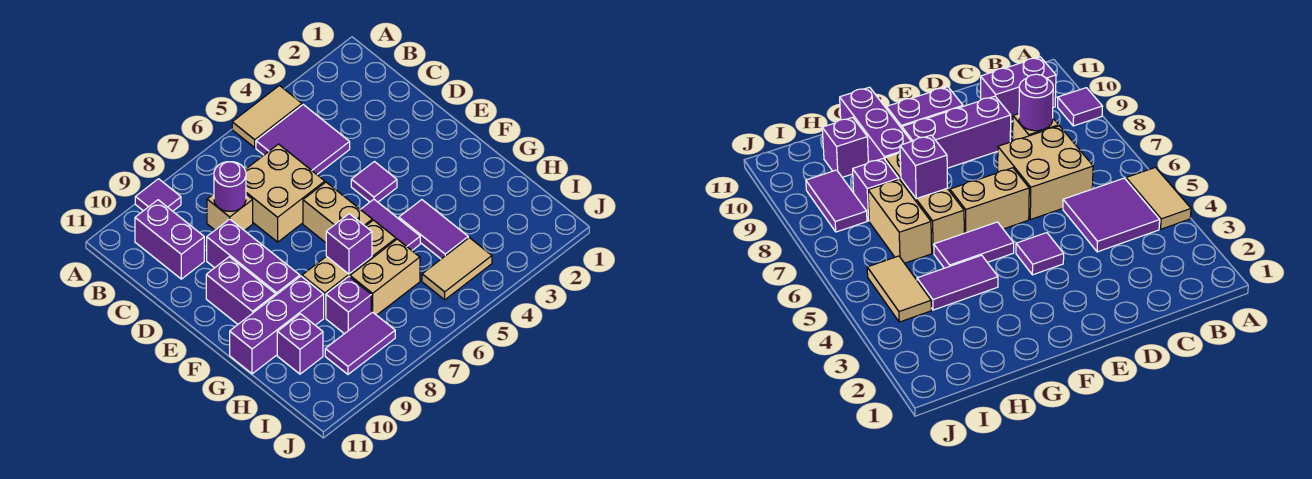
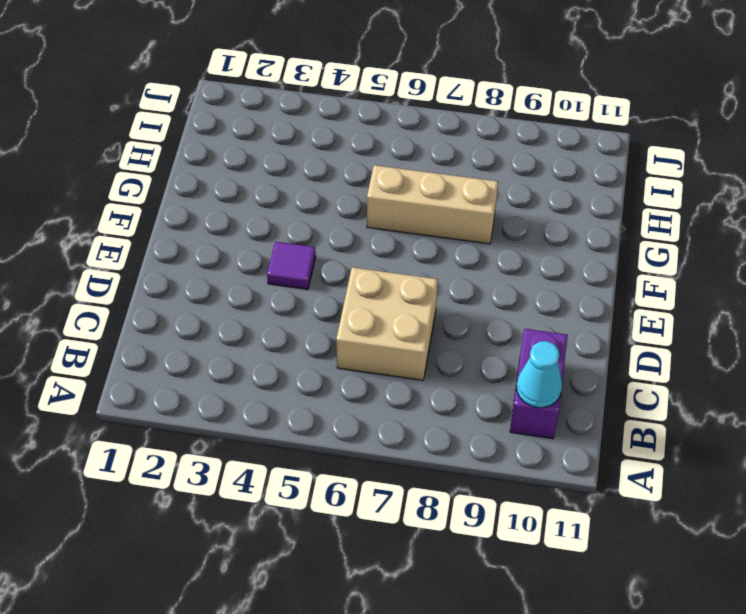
cyan 1x1 cone [517,341,562,408] -> none
none -> tan 1x2 tile [232,86,302,148]
none -> purple 1x1 tile [135,179,181,211]
none -> purple 2x2 tile [256,105,350,174]

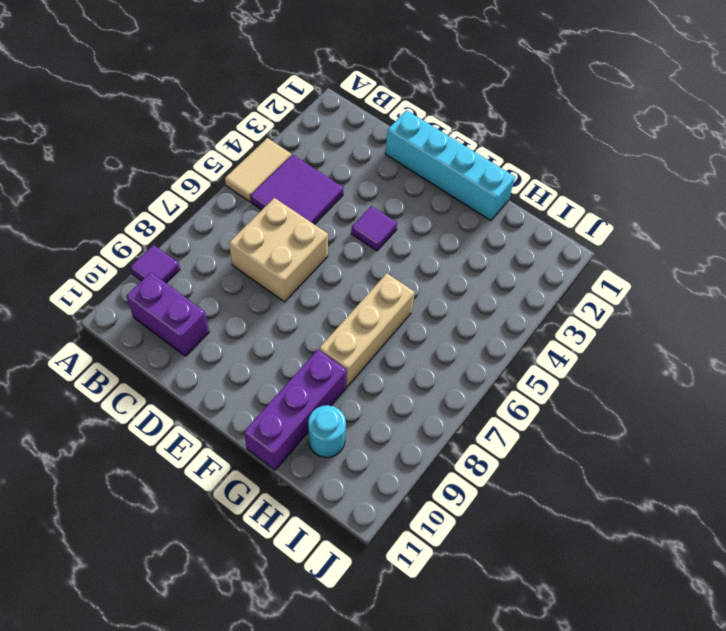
cyan 1x4 brick [385,110,515,221] -> none
cyan 1x1 round brick [308,405,346,457] -> purple 1x1 brick [277,314,323,374]
none -> tan 1x1 brick [207,194,253,231]
none -> purple 1x3 brick [207,219,300,295]
none -> tan 1x2 brick [303,182,372,243]

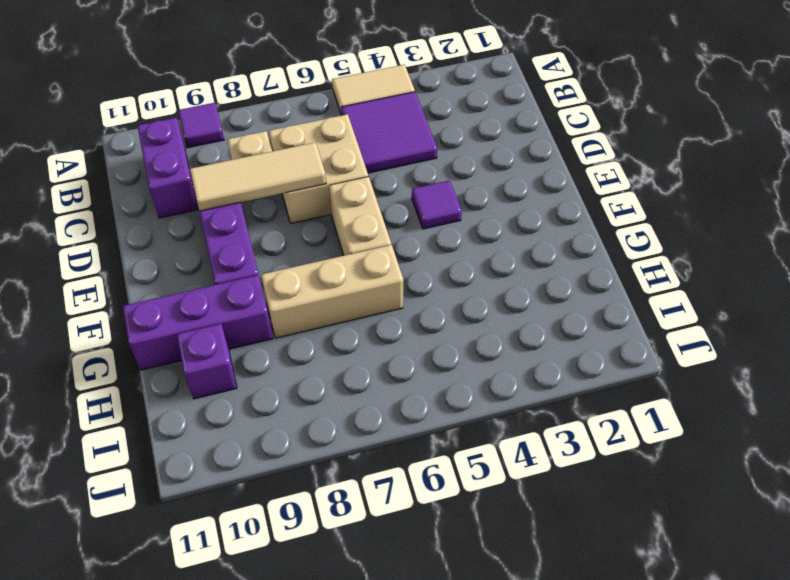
tan 1x3 tile [190,142,326,211] -> none
none -> purple 1x2 brick [206,257,276,324]
none -> purple 1x2 tile [360,199,420,250]
none -> purple 1x2 tile [399,200,468,259]

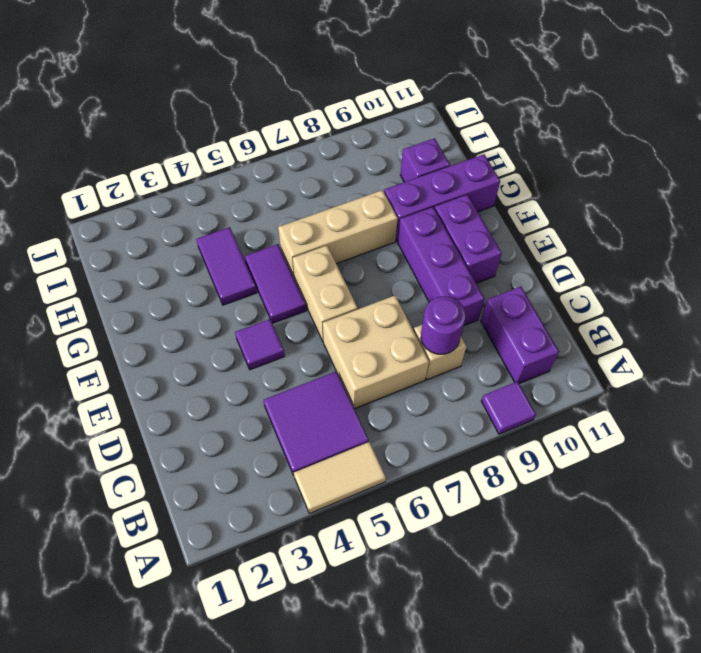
none -> tan 1x2 brick [350,239,420,315]
none -> purple 1x1 brick [326,277,371,334]
none -> tan 1x2 tile [422,238,492,300]

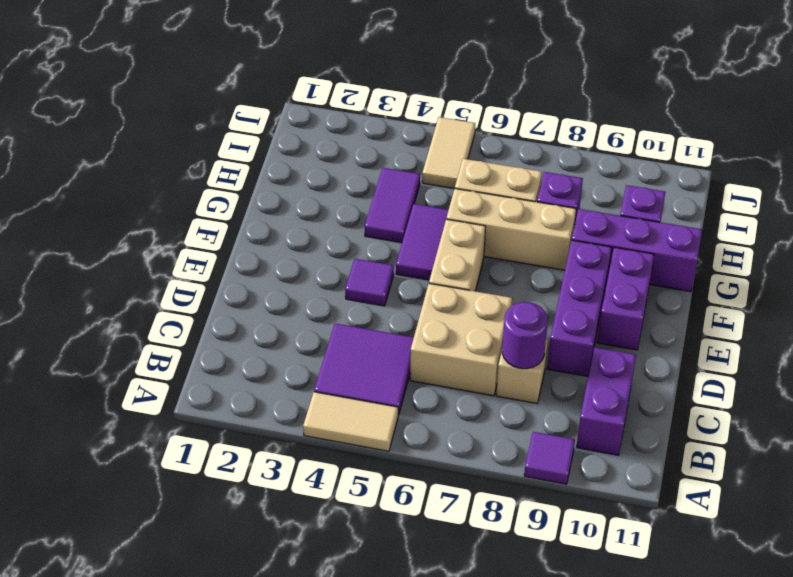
tan 1x2 tile [422,117,475,188] -> tan 1x2 tile turned to [422,238,492,300]
none -> purple 1x2 tile [325,312,395,374]
none -> purple 1x1 brick [326,214,372,274]

